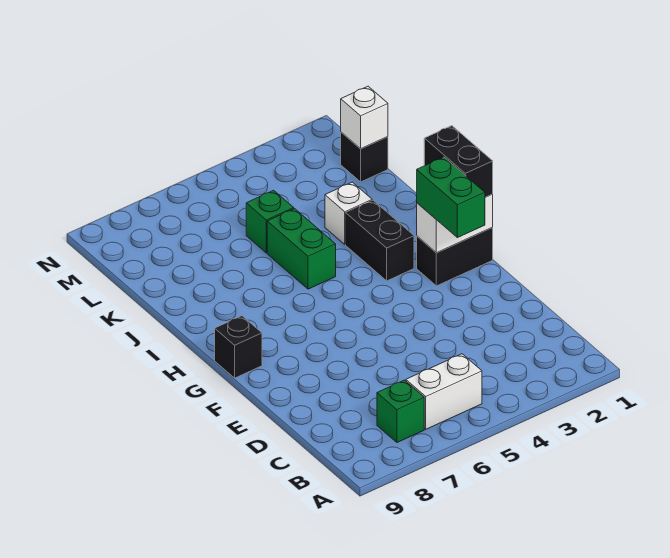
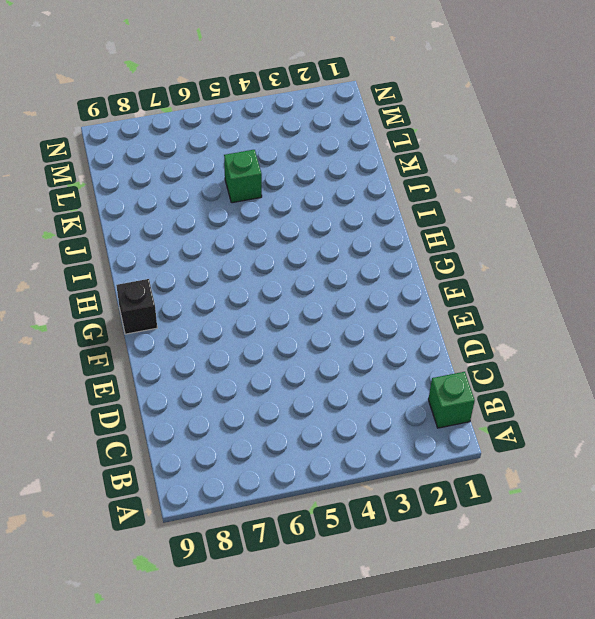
green 1x1 brick [428,372,475,428] -> green 1x1 brick moved to [377,380,424,442]
none -> white 1x2 brick [406,354,482,429]
none -> black 1x2 brick [417,228,493,286]
none -> black 1x2 brick [346,200,414,281]

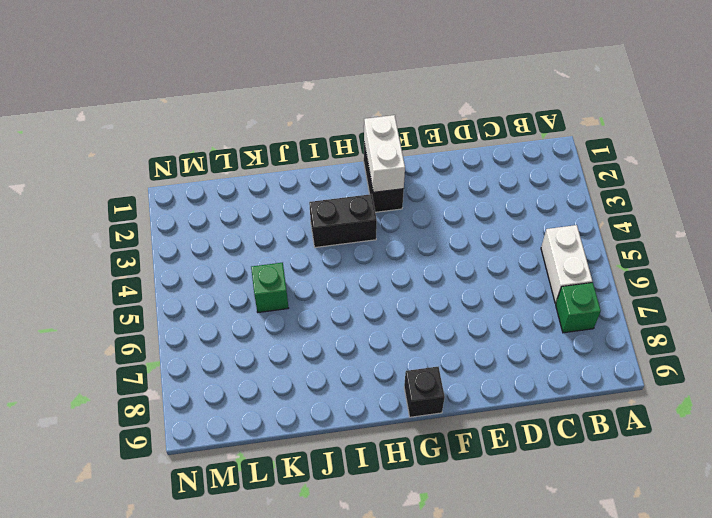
none -> green 1x2 brick [267,209,336,289]
none -> white 1x1 brick [325,182,372,244]
none -> black 1x1 brick [341,132,388,182]

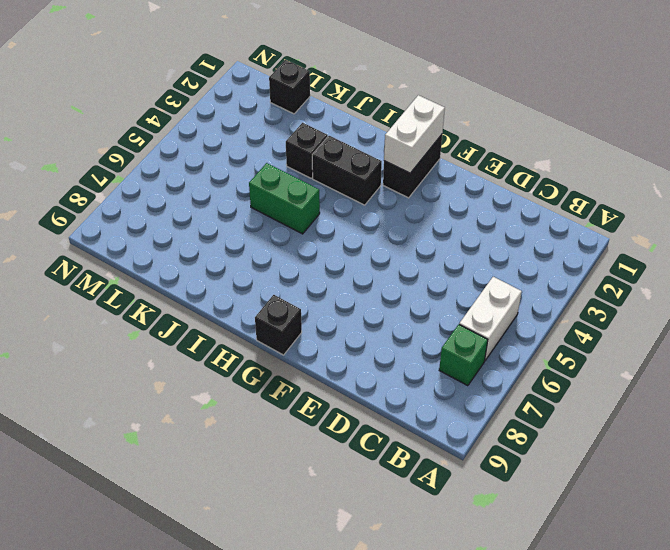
black 1x1 brick [286,123,328,178] -> white 1x1 brick [325,182,372,244]
none -> green 1x1 brick [246,190,294,253]
none -> white 1x1 brick [341,86,388,149]
none -> green 1x2 brick [417,157,485,238]

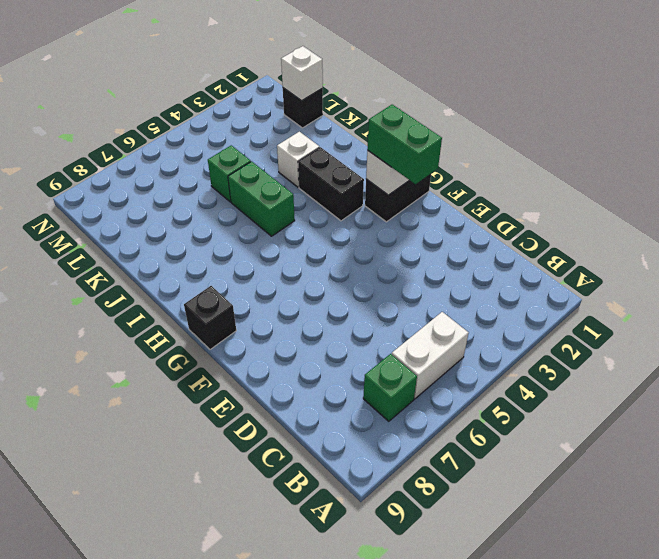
none -> black 1x2 brick [424,126,493,197]

